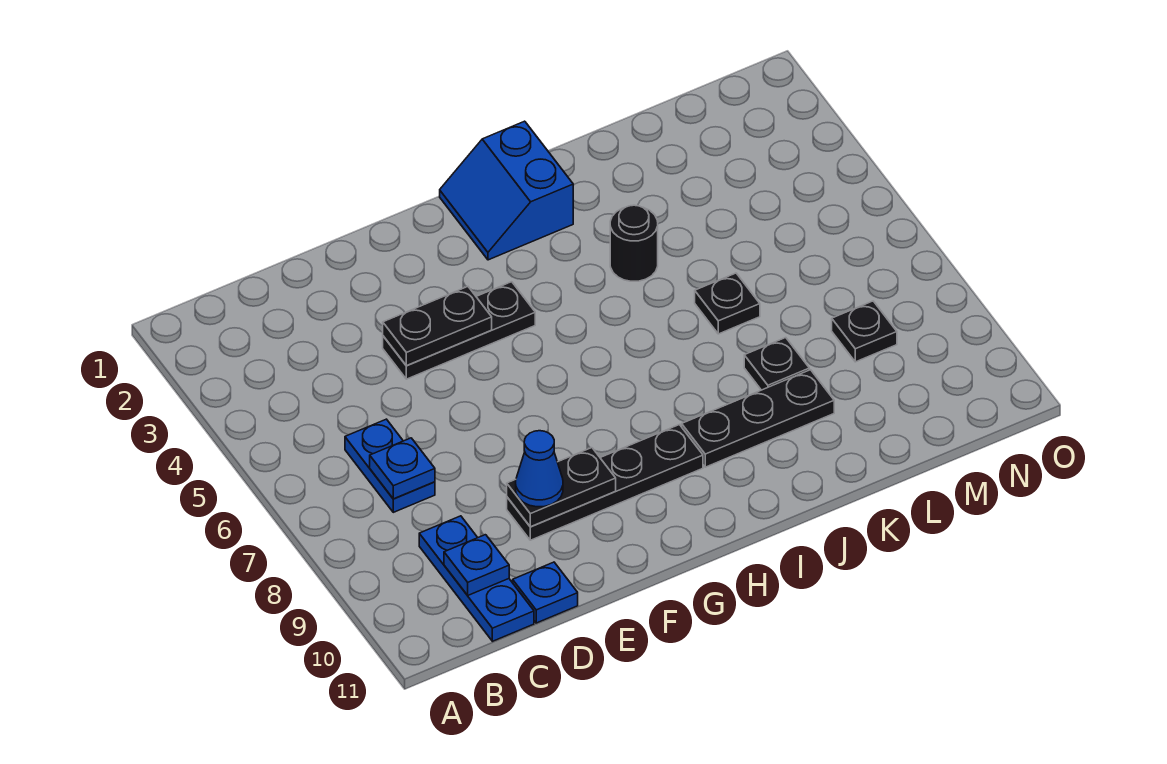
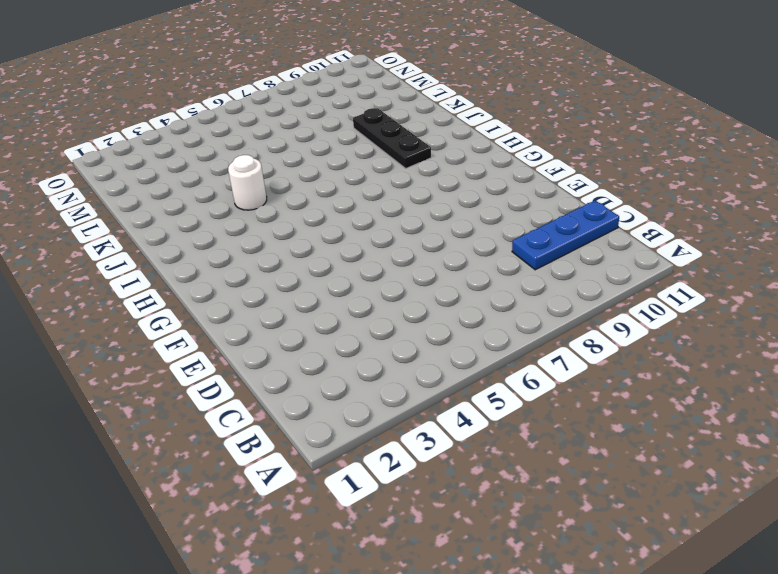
white 1x1 round brick [228,155,267,210] -> black 1x1 round brick [610,205,658,281]
none -> blue 1x2 plate [345,419,435,512]
none -> blue 1x1 plate [513,562,578,623]
none -> black 1x3 plate [383,282,535,379]

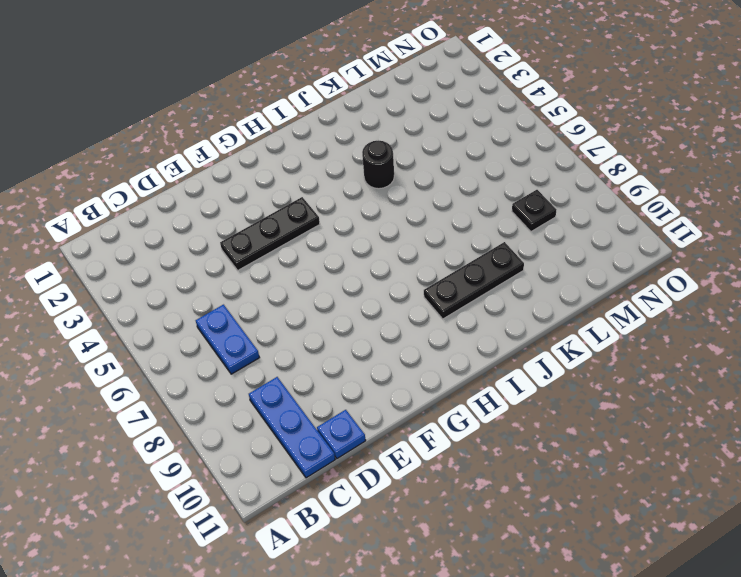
none -> black 1x4 plate [507,425,703,540]
none -> blue 2x2 slope [440,121,573,260]
none -> black 1x1 plate [695,273,760,334]

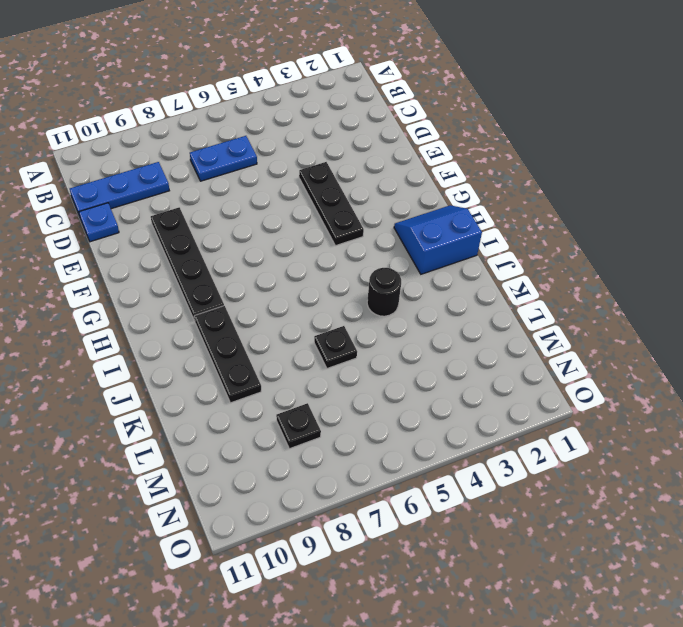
none -> black 1x1 plate [744,338,809,390]
none -> blue 1x1 plate [370,438,435,499]
none -> blue 1x1 plate [444,535,509,595]

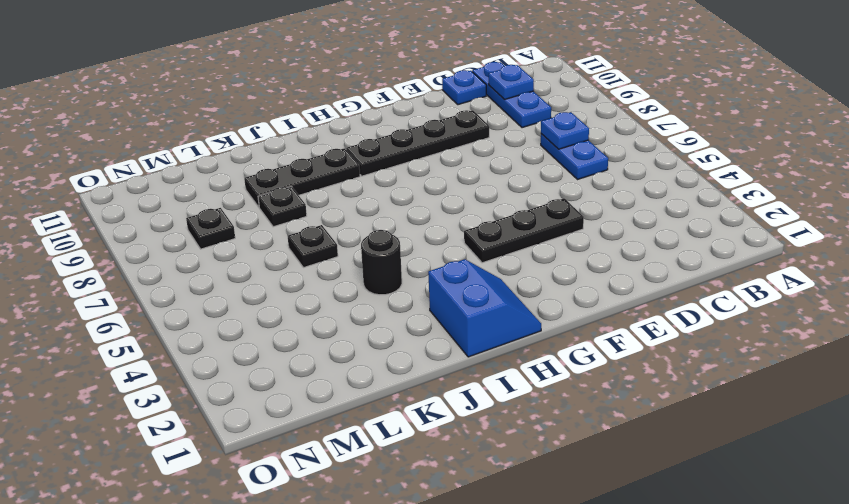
none -> black 1x2 plate [383,287,492,366]
none -> black 1x2 plate [507,448,616,527]
none -> blue 1x1 cone [516,431,563,507]

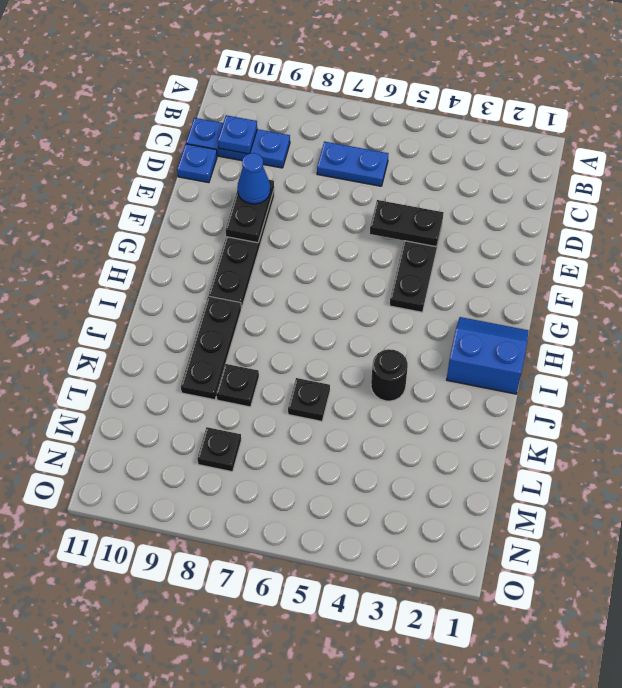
black 1x2 plate [370,200,444,247] -> black 1x2 plate turned to [383,287,492,366]
none -> blue 1x1 plate [370,438,435,499]

